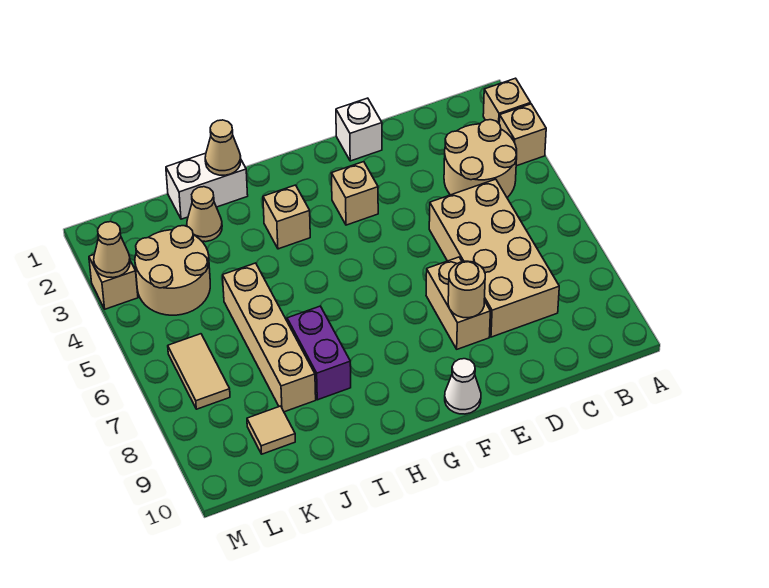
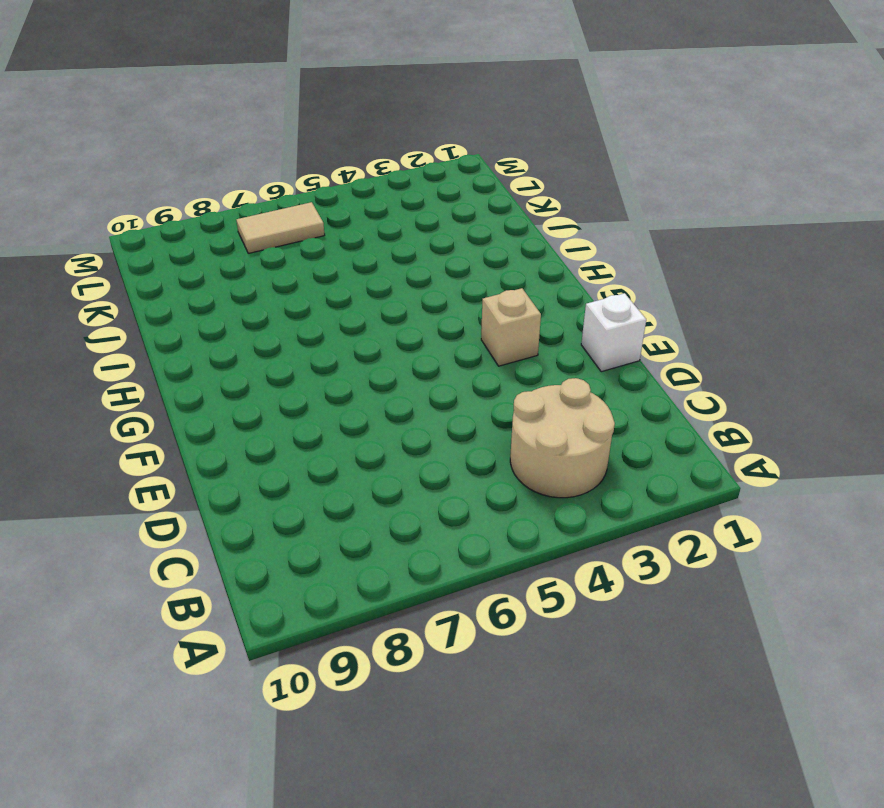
none -> tan 1x1 brick [483,78,531,123]
none -> tan 1x1 brick [499,104,546,166]
none -> tan 2x4 brick [429,179,559,337]

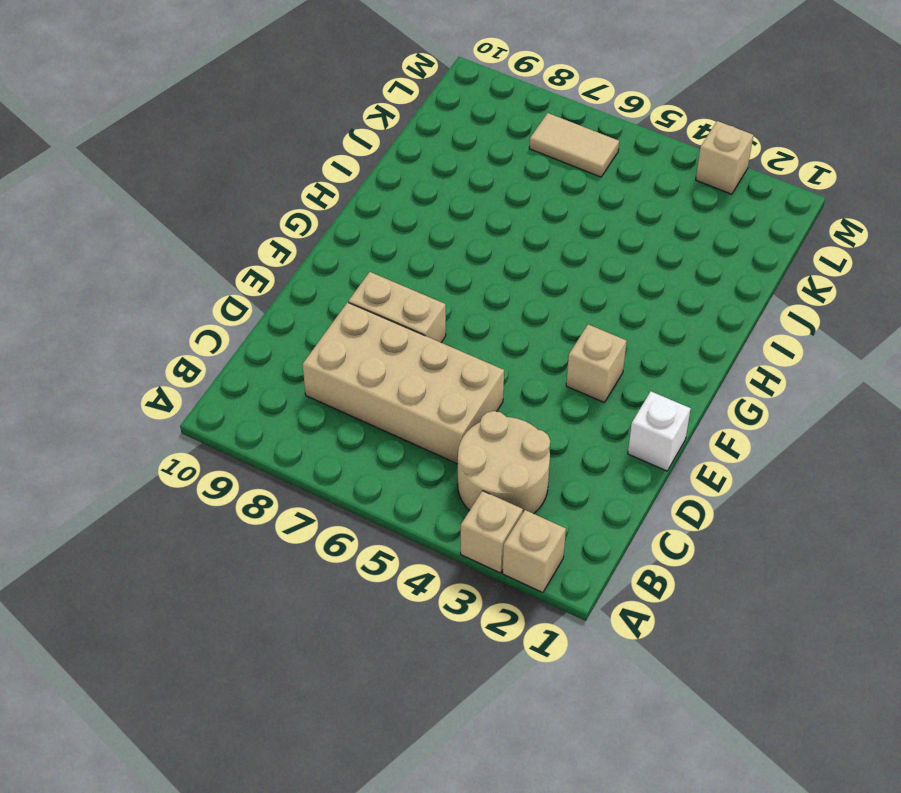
none -> white 1x1 cone [445,359,481,414]
none -> tan 1x1 brick [263,185,310,249]
none -> white 1x2 brick [166,153,248,219]

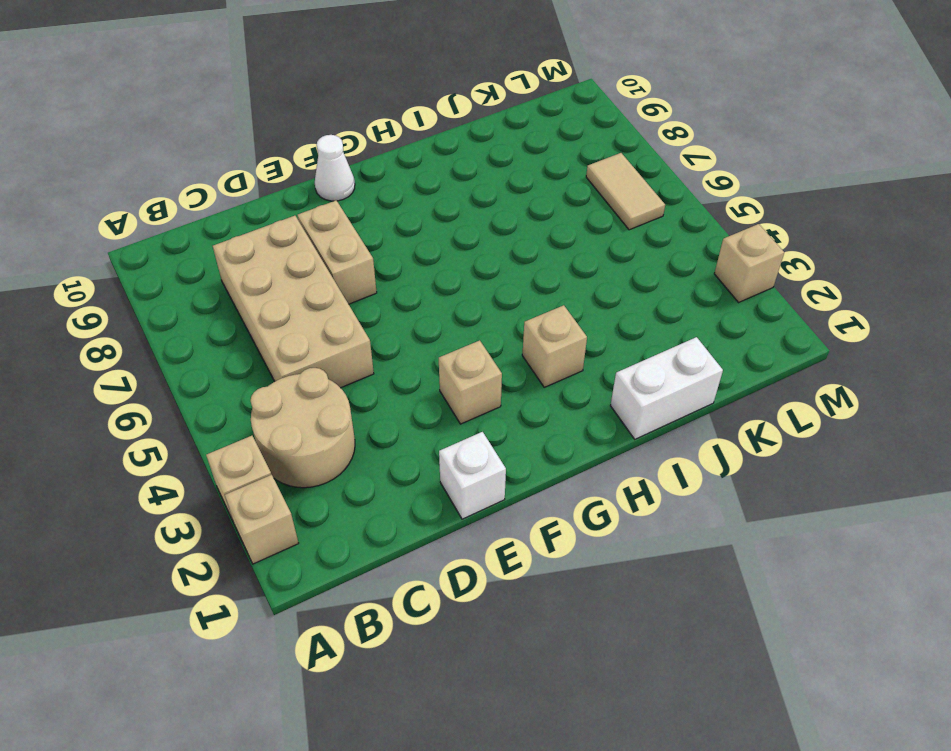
none -> purple 1x2 brick [287,306,351,400]
none -> tan 1x1 cone [187,187,222,242]
none -> tan 1x4 brick [223,263,316,412]

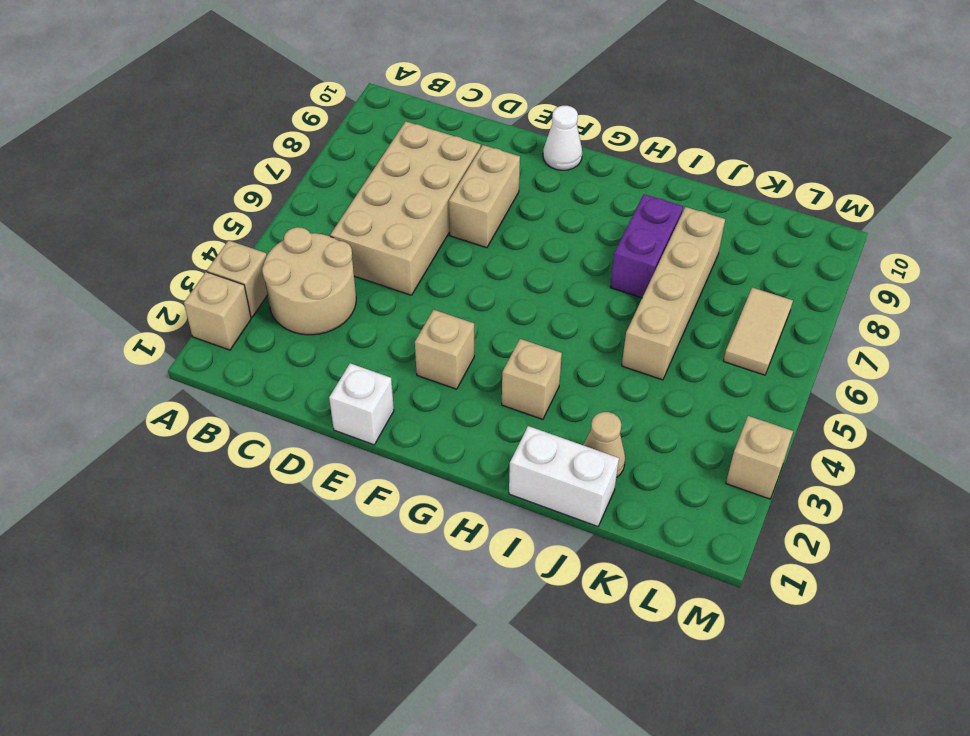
none -> tan 2x2 round brick [135,226,210,315]
none -> tan 1x1 tile [247,406,295,454]
none -> tan 1x1 round brick [448,261,485,318]

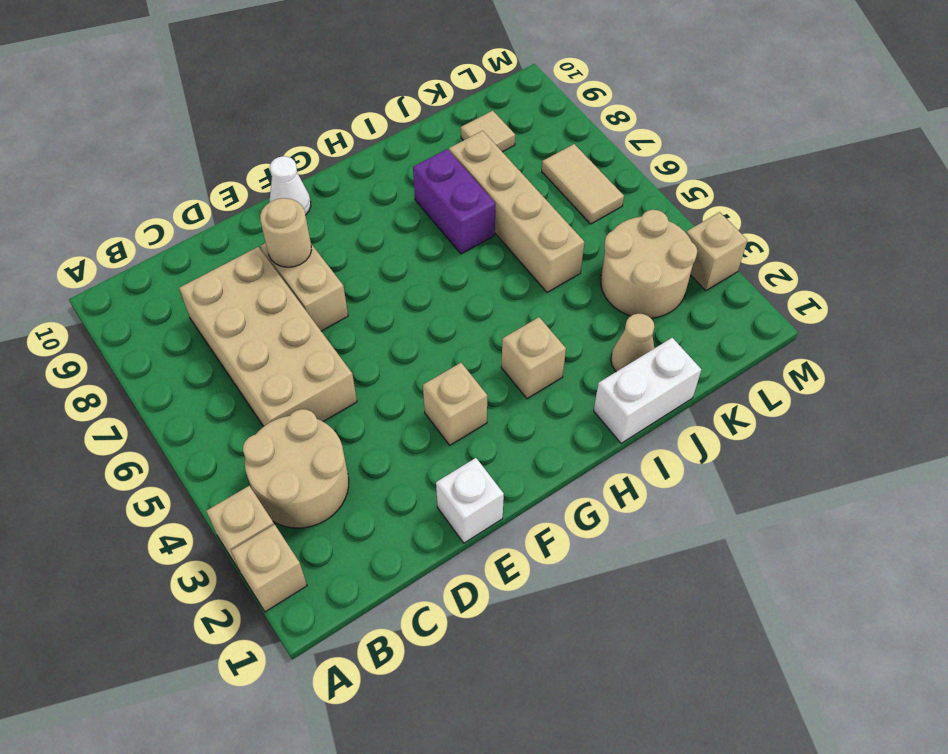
none -> tan 1x1 cone [205,120,241,175]
none -> tan 1x1 cone [94,222,130,278]

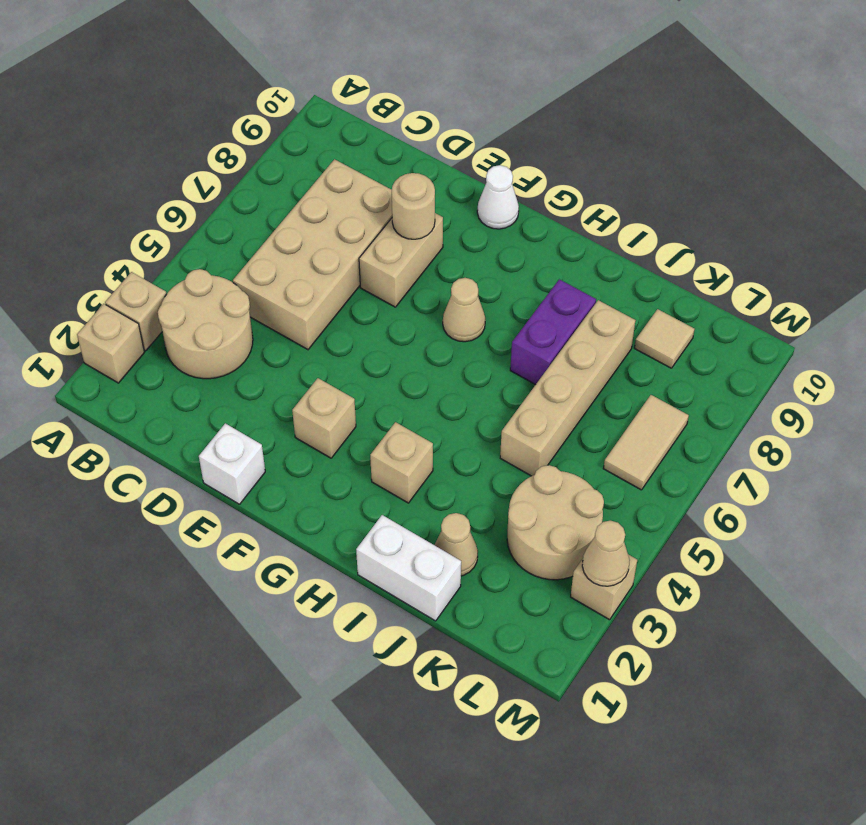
tan 1x1 cone [443,278,485,342] -> tan 1x1 cone moved to [205,120,241,175]

